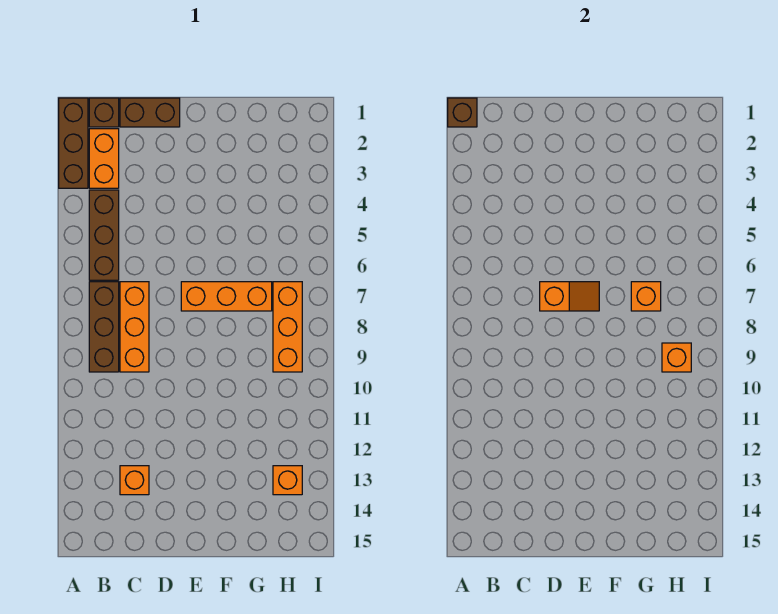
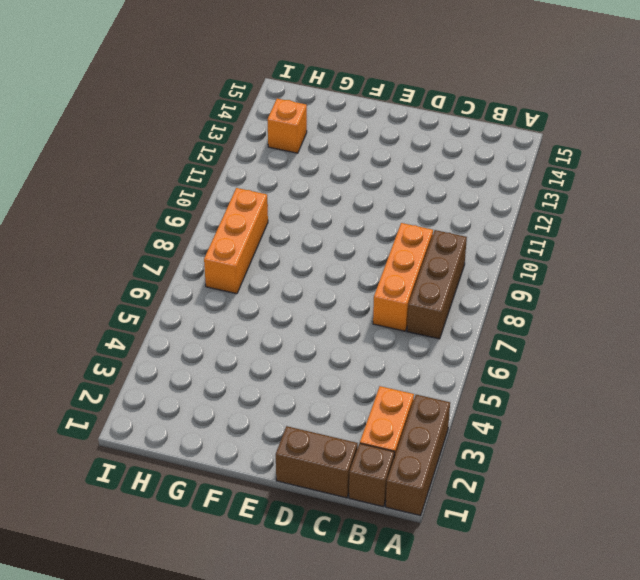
none -> brown 1x3 brick [89,190,119,280]
none -> orange 1x1 brick [120,466,149,495]
none -> orange 1x3 brick [181,282,272,311]

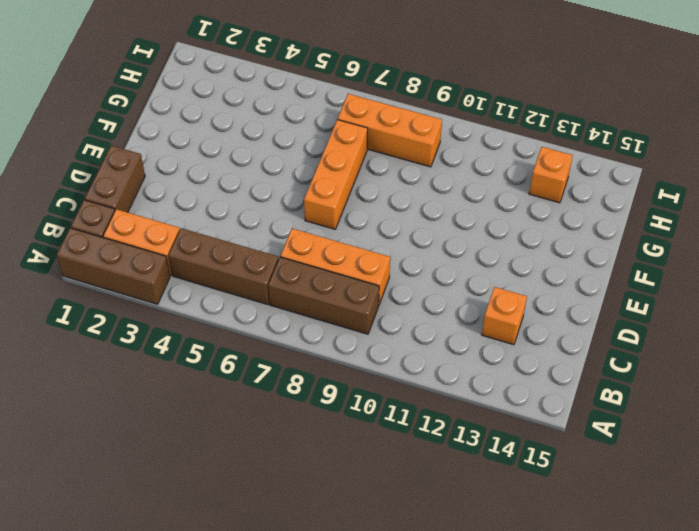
none -> brown 1x1 brick [448,98,477,127]
none -> orange 1x2 slope [540,282,599,311]
none -> orange 1x1 brick [631,282,661,311]

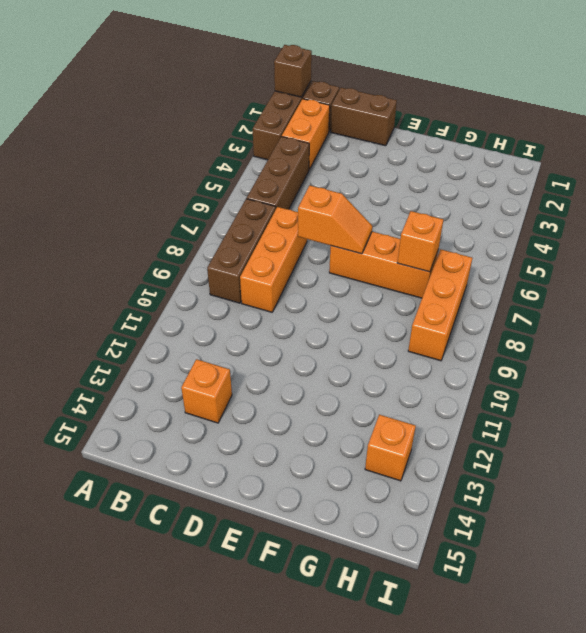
none -> orange 1x1 brick [662,343,691,372]

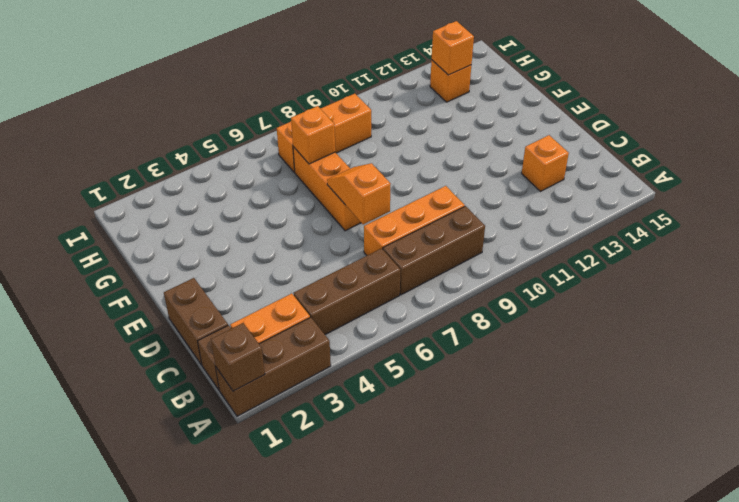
orange 1x1 brick [432,21,474,75] -> orange 1x1 brick moved to [662,343,691,372]

